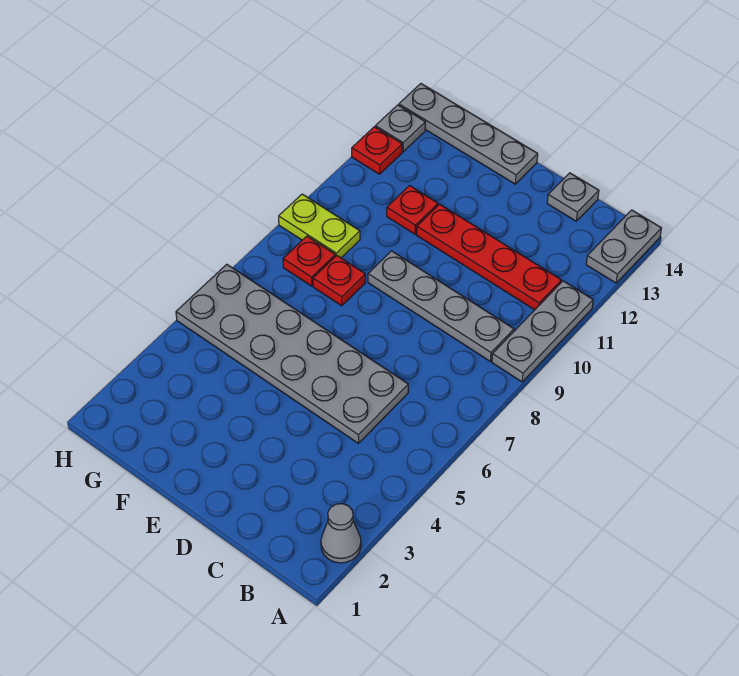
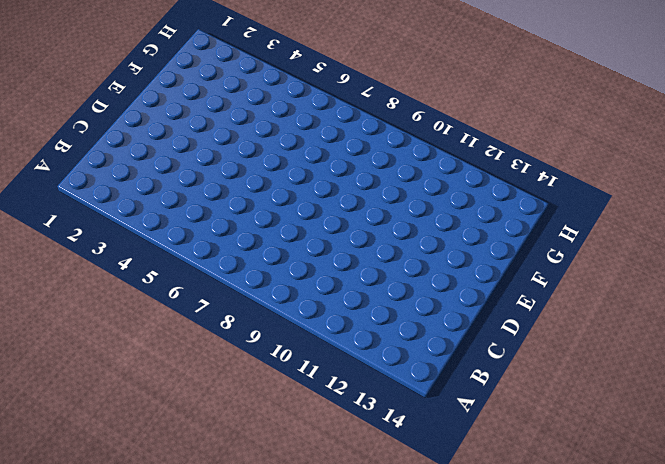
none -> grey 1x1 cone [321,504,361,563]
none -> grey 1x3 plate [492,281,593,382]
none -> grey 1x2 plate [586,210,661,283]

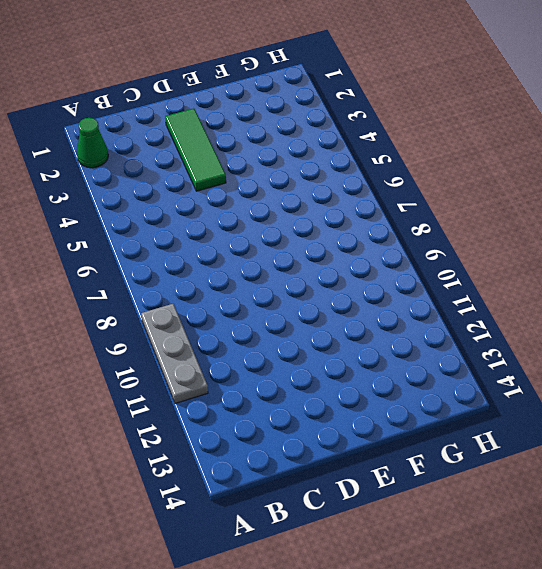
green 1x1 cone [77,118,108,168] -> grey 1x1 cone [321,504,361,563]
green 1x3 tile [165,108,226,191] -> none
none -> grey 1x2 plate [586,210,661,283]
none -> grey 1x4 plate [368,251,514,361]
none -> red 1x4 plate [417,204,561,310]

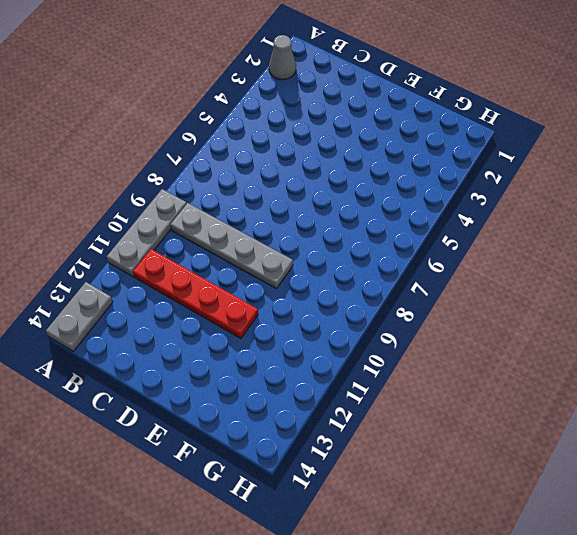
none -> grey 2x6 plate [176,264,408,443]
none -> grey 1x1 plate [547,173,599,221]
none -> grey 1x4 plate [399,84,538,184]

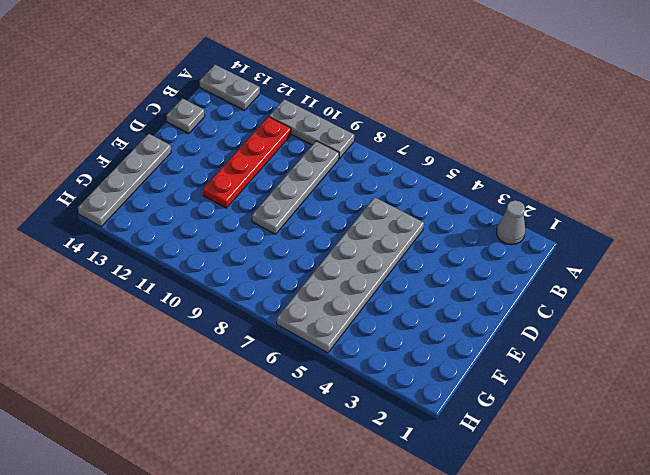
none -> red 1x1 plate [313,255,365,306]
none -> red 1x1 plate [387,186,438,234]
none -> red 1x1 plate [283,236,335,286]

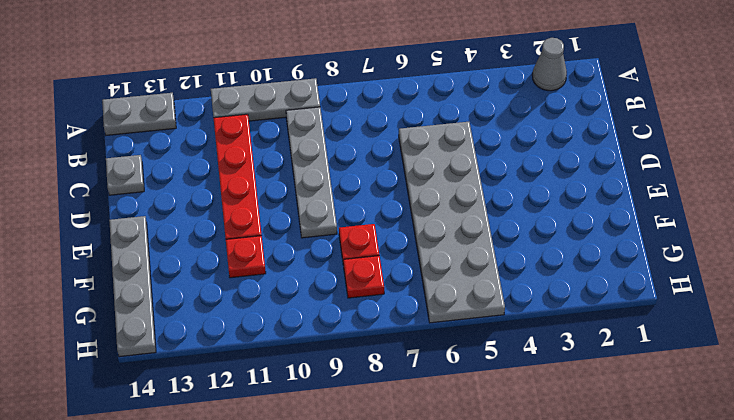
none -> lime 1x2 plate [279,194,360,258]
none -> red 1x1 plate [352,127,402,174]
none -> grey 1x1 plate [375,105,426,152]

